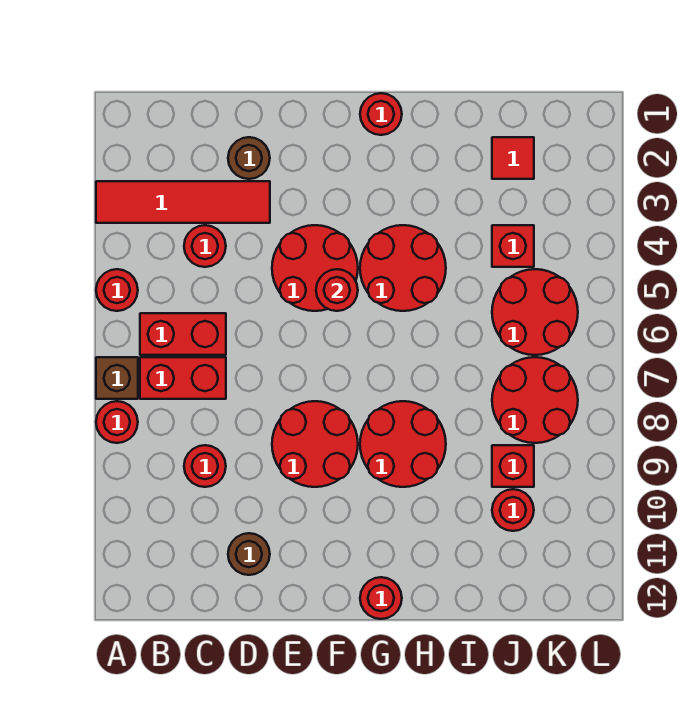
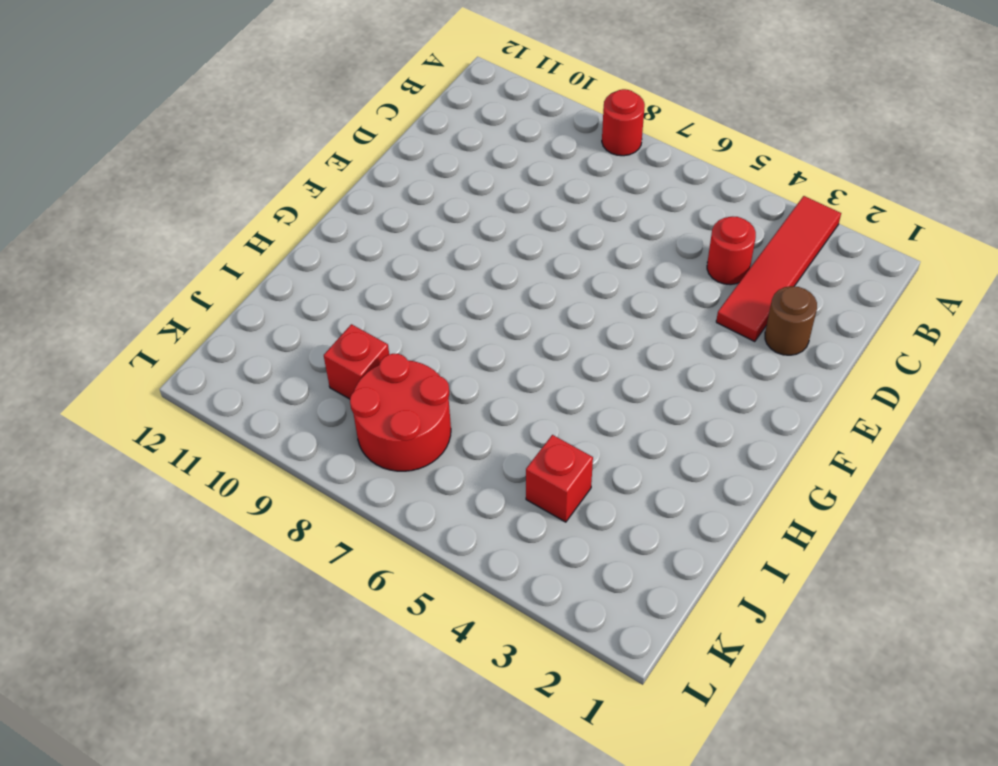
none -> red 1x1 round brick [96,269,138,311]
none -> brown 1x1 brick [96,357,138,399]
none -> red 1x2 brick [140,313,226,355]

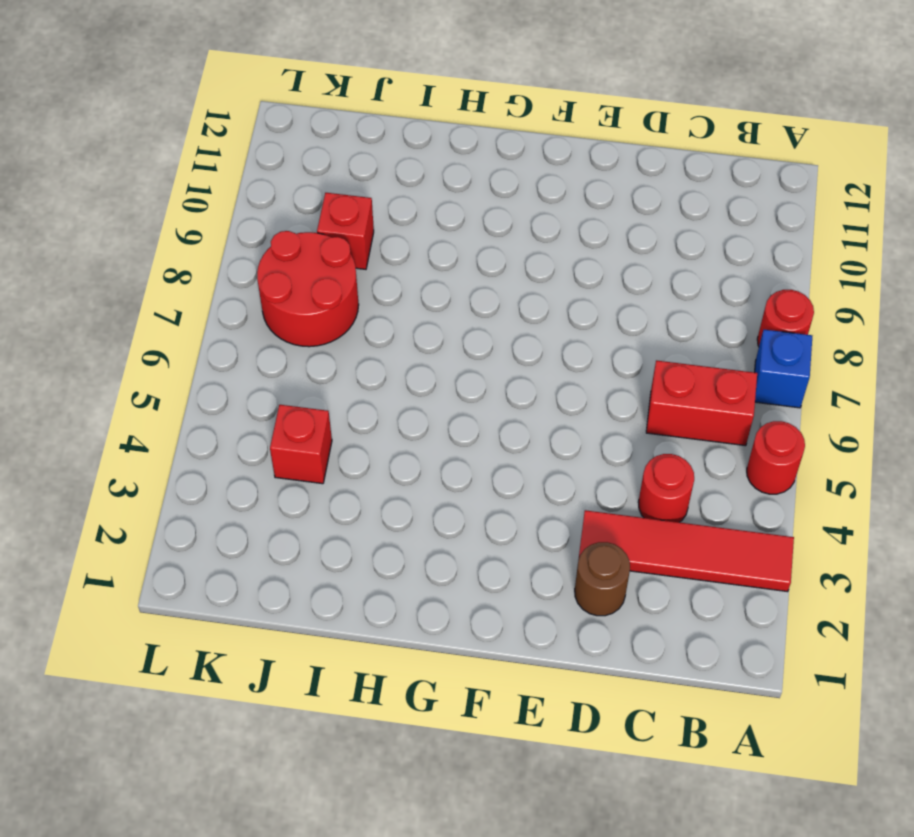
blue 1x1 brick [755,330,812,408] -> brown 1x1 brick [96,357,138,399]
none -> red 1x2 brick [140,357,226,399]
none -> red 1x1 round brick [184,445,226,487]
none -> brown 1x1 round brick [228,533,270,575]

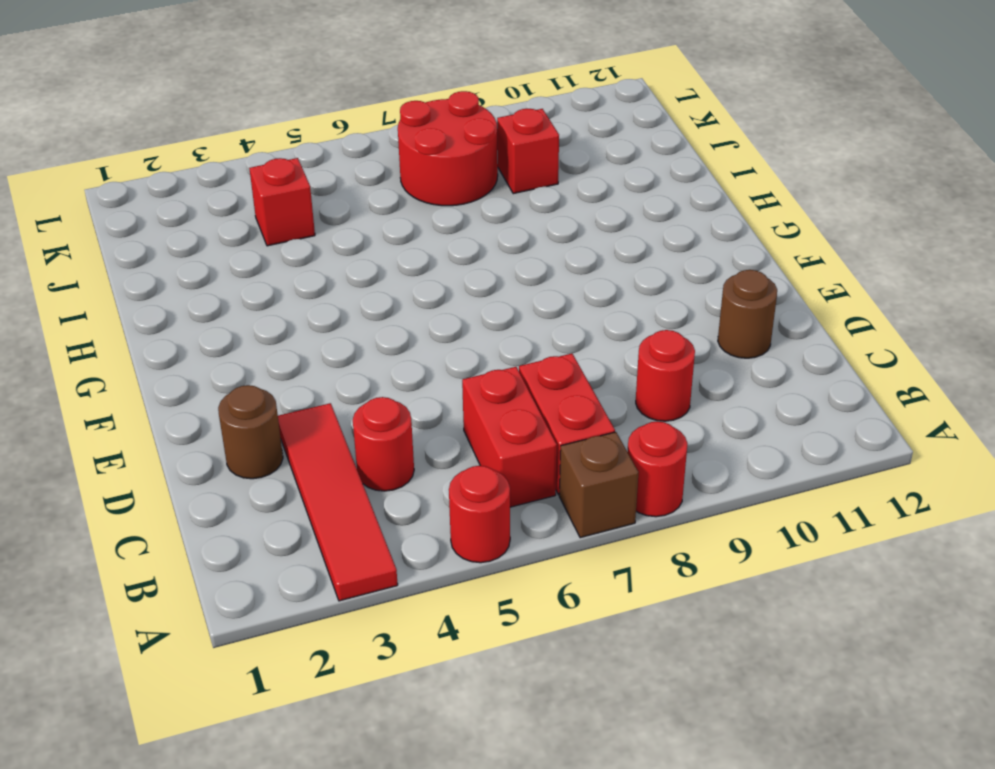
none -> red 2x2 round brick [272,225,358,311]
none -> red 2x2 round brick [272,401,358,487]
none -> red 1x1 round brick [360,93,402,135]

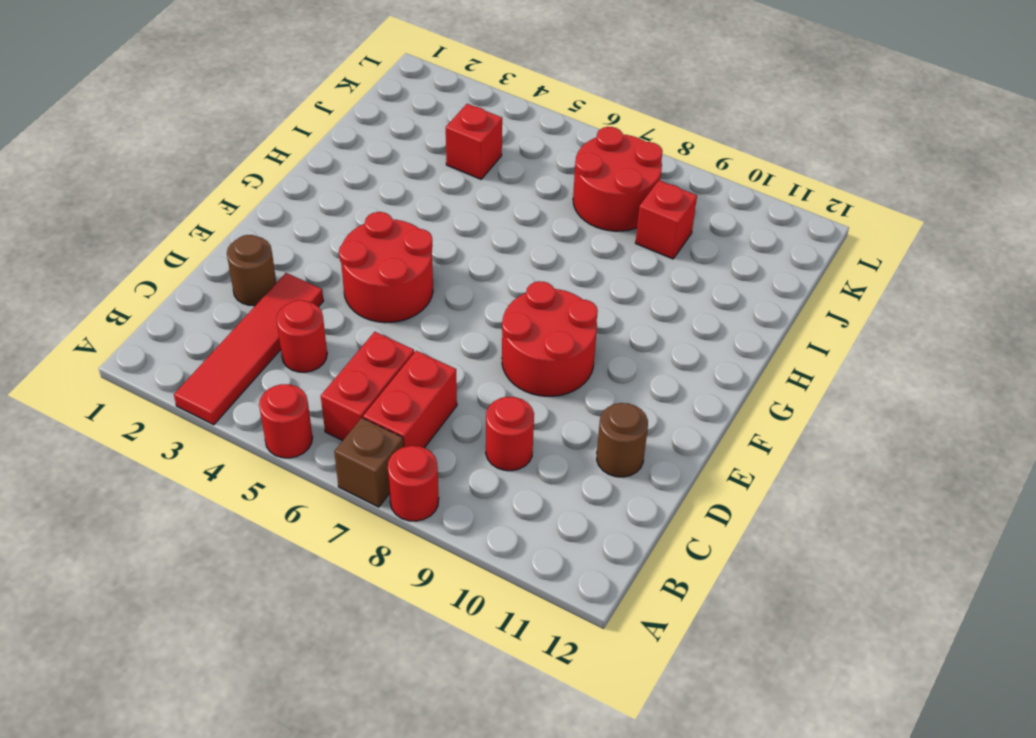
none -> red 1x1 round brick [360,93,402,135]
none -> red 2x2 round brick [360,225,446,311]
none -> red 2x2 round brick [360,401,446,487]

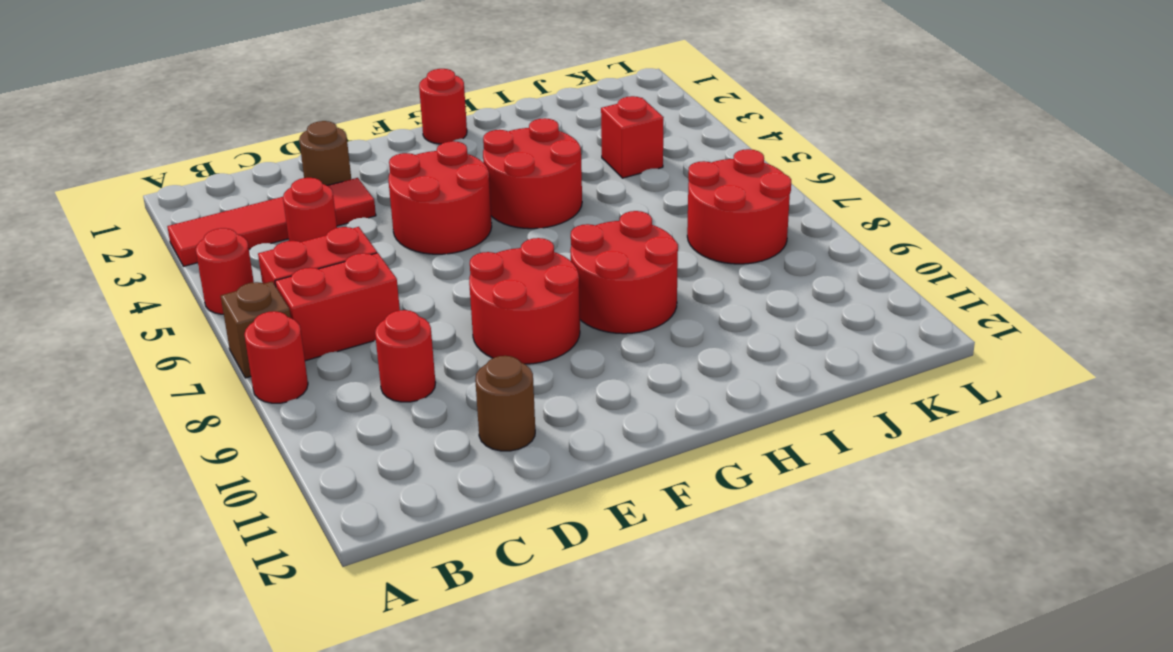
none -> red 1x1 round brick [360,577,402,619]
none -> red 1x1 tile [492,137,534,179]
none -> red 2x2 round brick [492,269,578,355]

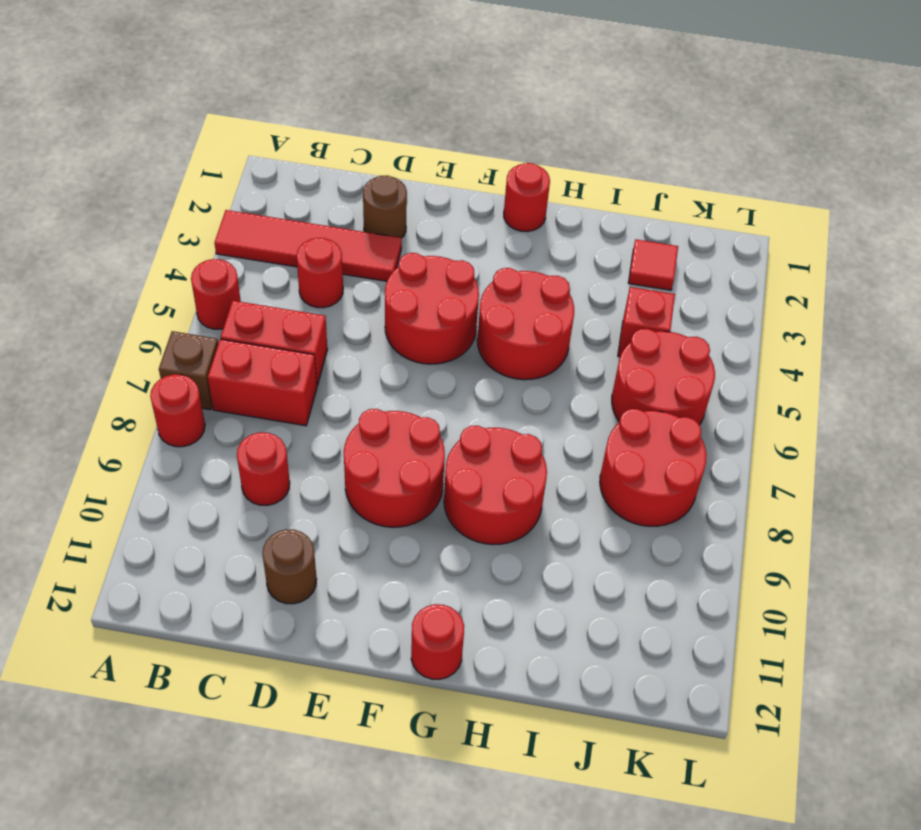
none -> red 1x1 brick [492,445,534,487]
none -> red 1x1 round brick [492,489,534,531]
none -> red 1x1 round brick [316,269,358,311]

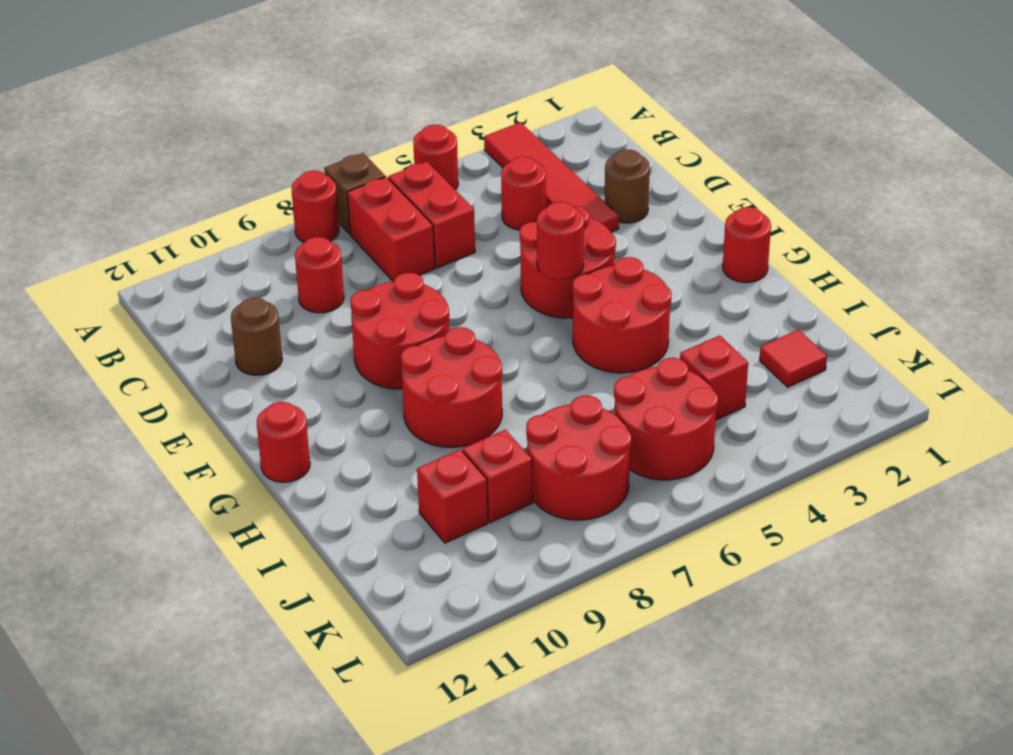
red 1x1 brick [417,449,488,543] -> red 1x1 round brick [492,489,534,531]

